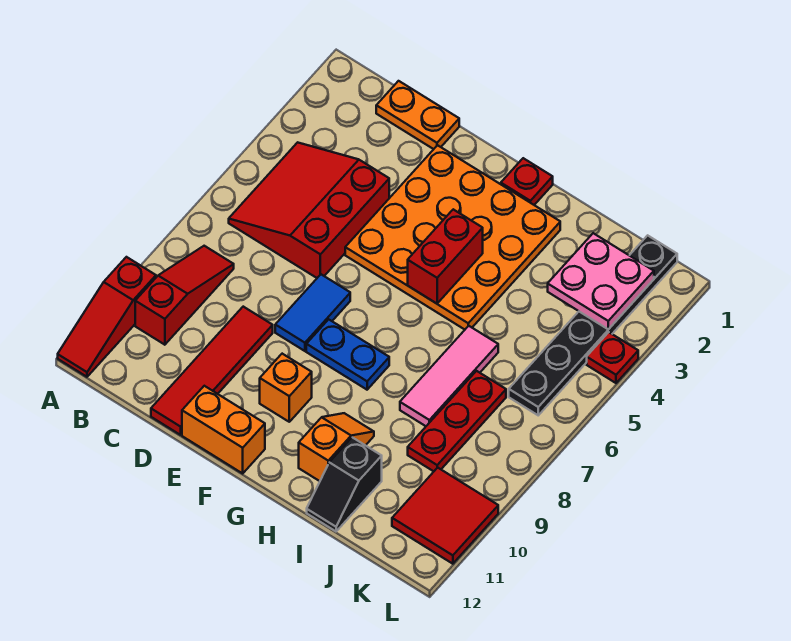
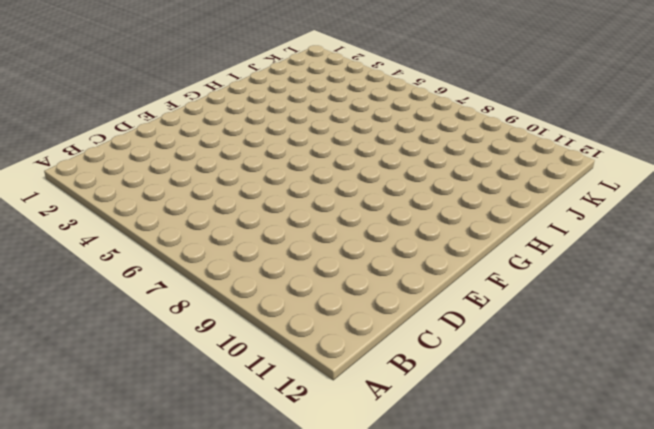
none -> red 1x3 slope [58,257,156,377]
none -> red 3x3 slope [229,142,389,278]
none -> red 1x3 slope [135,246,234,345]

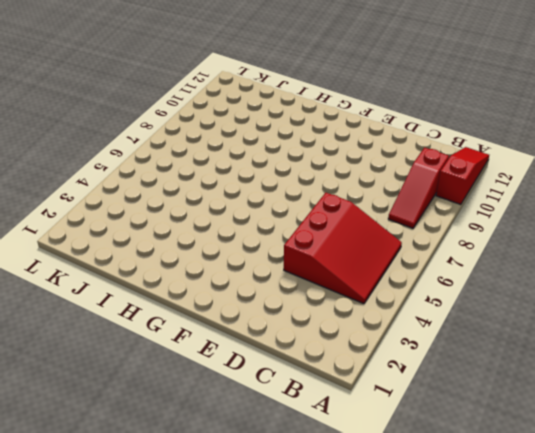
none -> orange 1x2 plate [376,81,459,149]
none -> red 1x4 tile [151,307,273,435]
none -> orange 4x4 plate [345,145,560,330]

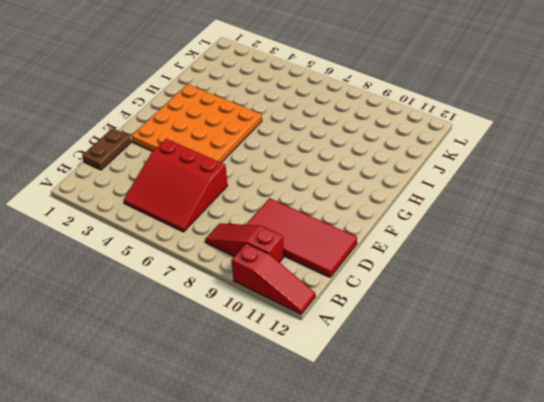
brown 1x2 plate [82,128,131,170] -> orange 1x2 plate [376,81,459,149]
red 2x4 tile [246,198,357,277] -> red 1x4 tile [151,307,273,435]
none -> blue 1x2 tile [275,274,350,351]
none -> orange 1x2 brick [182,386,265,473]
none -> blue 1x2 plate [306,319,389,390]

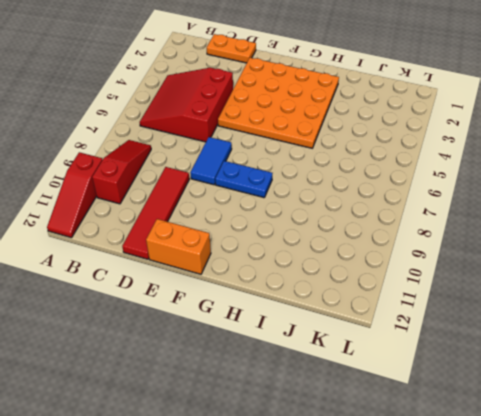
none -> orange 1x1 brick [260,354,312,422]
none -> red 1x1 plate [501,158,553,205]
none -> orange 1x2 slope [299,413,374,481]

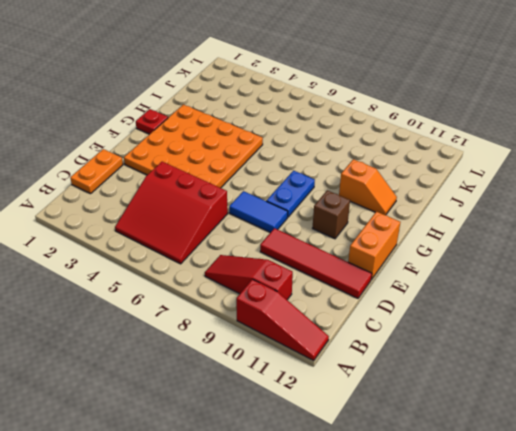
brown 1x1 brick [313,190,350,239] -> orange 1x1 brick [260,354,312,422]
orange 1x2 slope [339,159,397,215] -> orange 1x2 slope turned to [299,413,374,481]
none -> pink 1x3 tile [400,326,498,426]
none -> black 1x2 slope [307,437,382,531]
none -> red 1x3 plate [408,371,506,471]

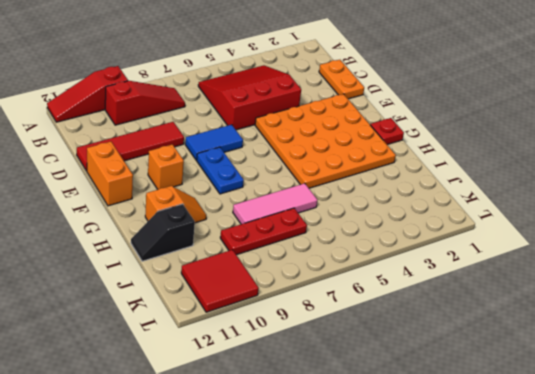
none -> black 1x6 plate [509,235,677,415]
none -> red 1x1 plate [587,332,638,383]
none -> red 1x2 brick [408,209,483,304]

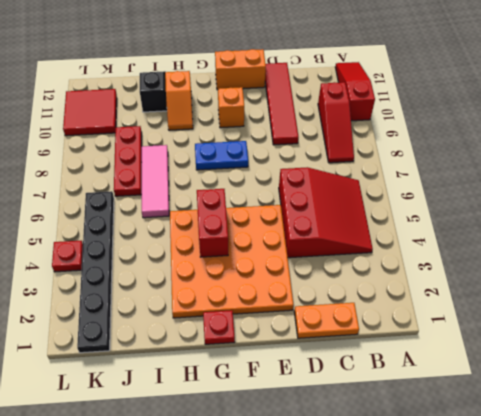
none -> blue 1x2 tile [275,274,350,351]
none -> pink 2x2 plate [548,233,654,329]

